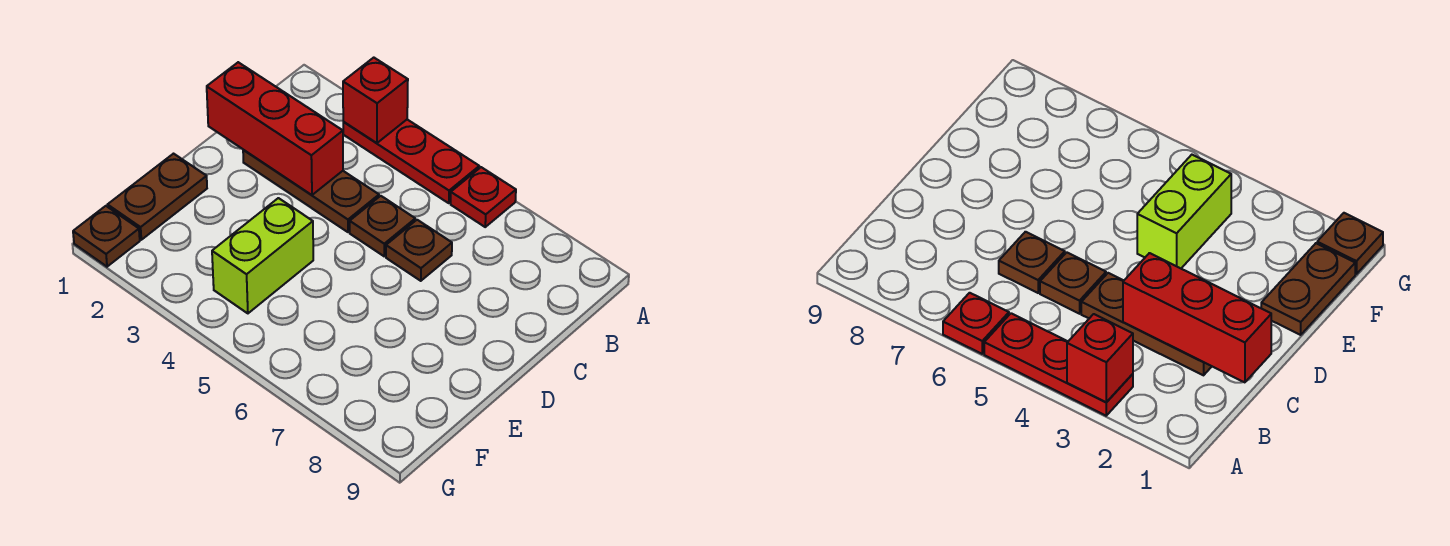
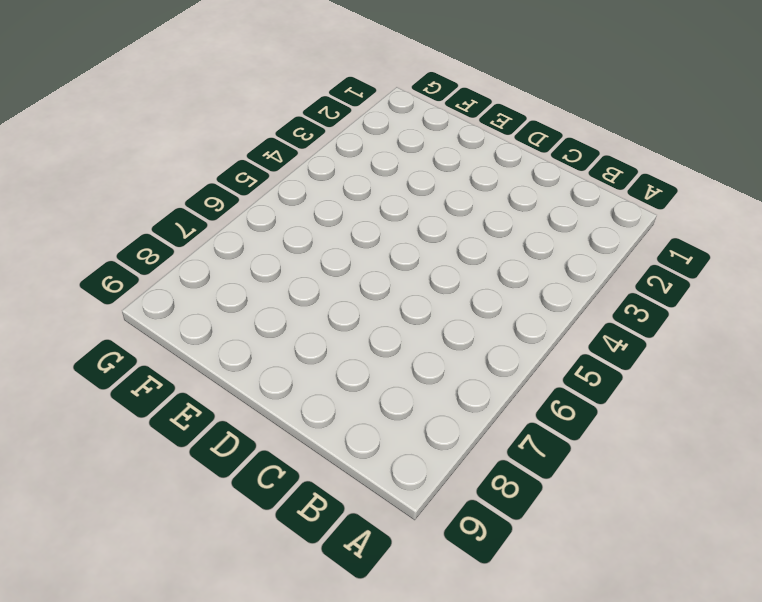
none -> red 1x3 plate [343,120,479,203]
none -> red 1x1 plate [451,167,516,227]

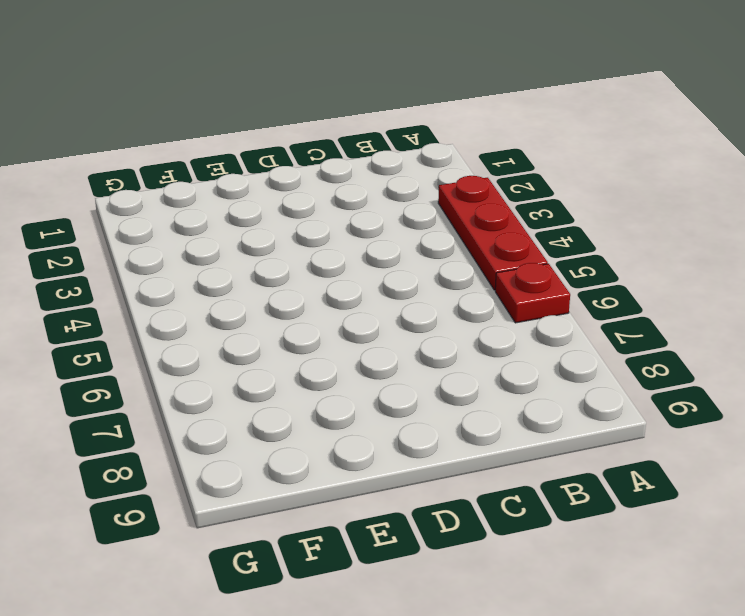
none -> brown 1x3 plate [243,150,379,232]
none -> brown 1x1 plate [350,196,415,256]

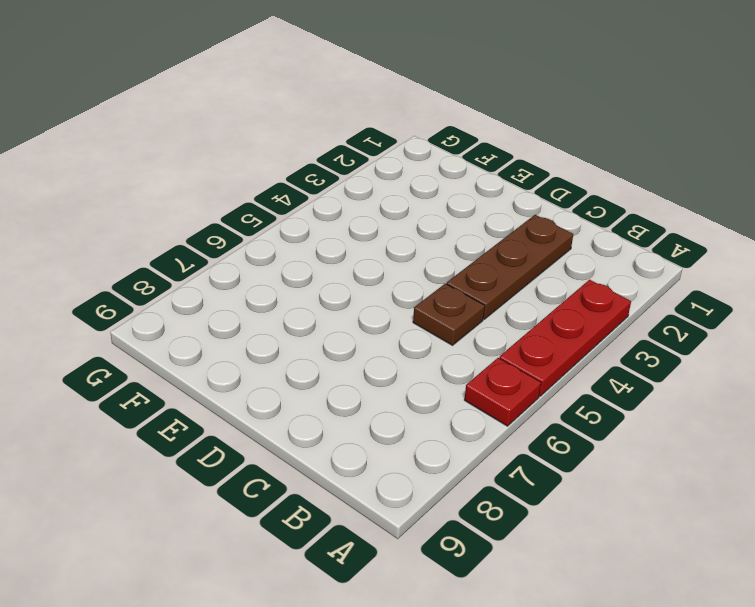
none -> brown 1x1 plate [386,220,452,281]
none -> brown 1x2 plate [108,154,207,240]

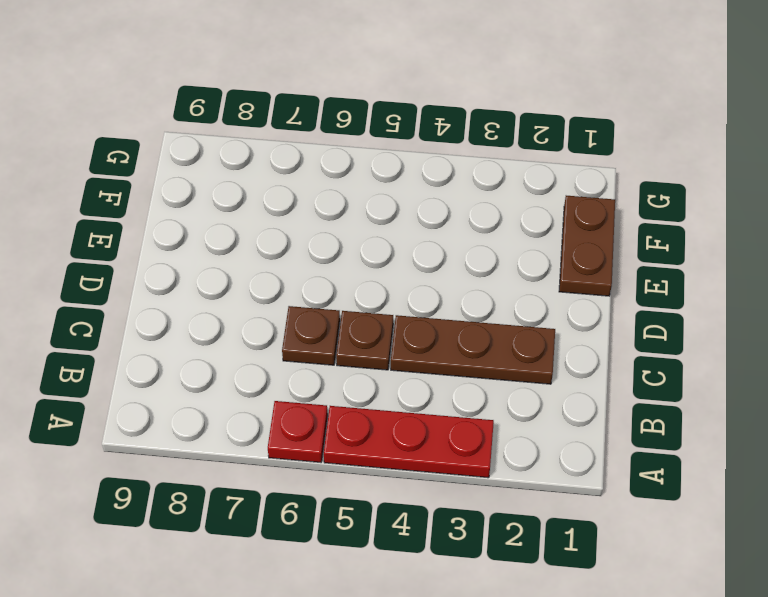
none -> lime 1x2 brick [212,198,313,313]
none -> brown 1x1 plate [73,206,140,267]

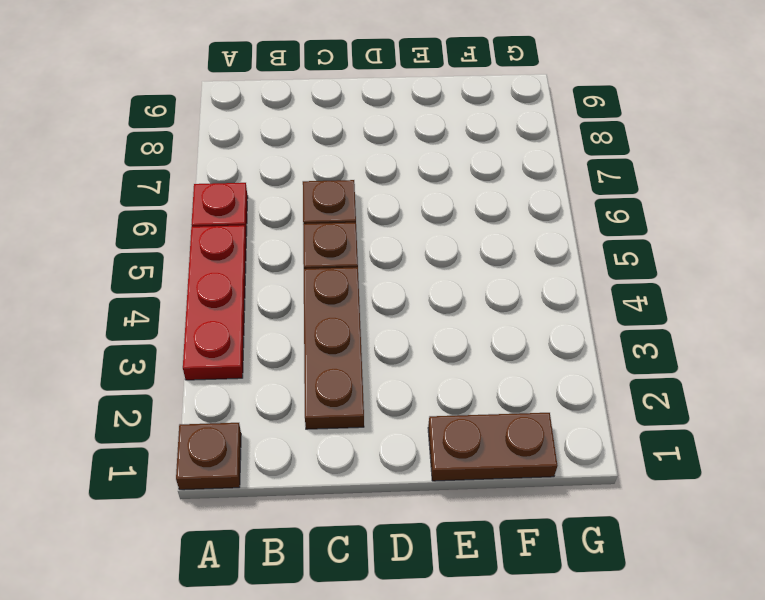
brown 1x1 plate [176,423,241,490] -> brown 1x1 plate moved to [73,206,140,267]
none -> lime 1x2 brick [212,198,313,313]
none -> red 1x1 brick [343,58,408,143]

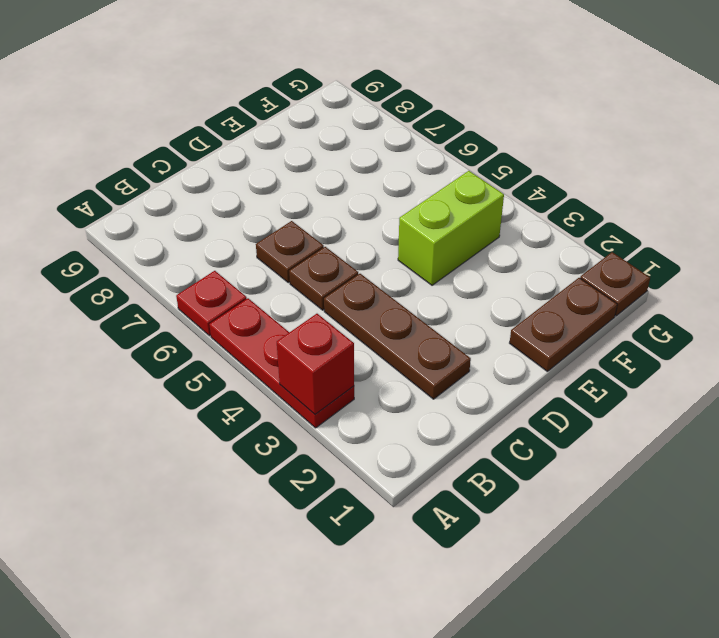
none -> red 1x3 brick [207,62,343,195]

